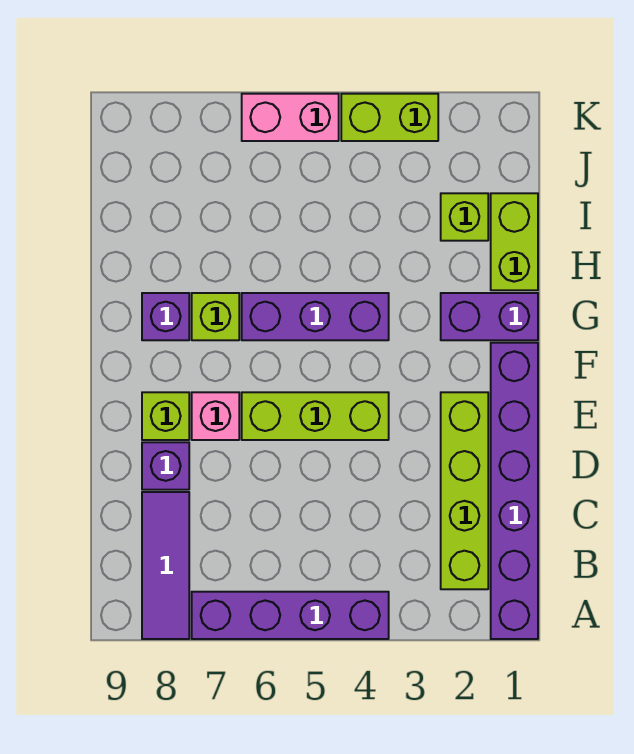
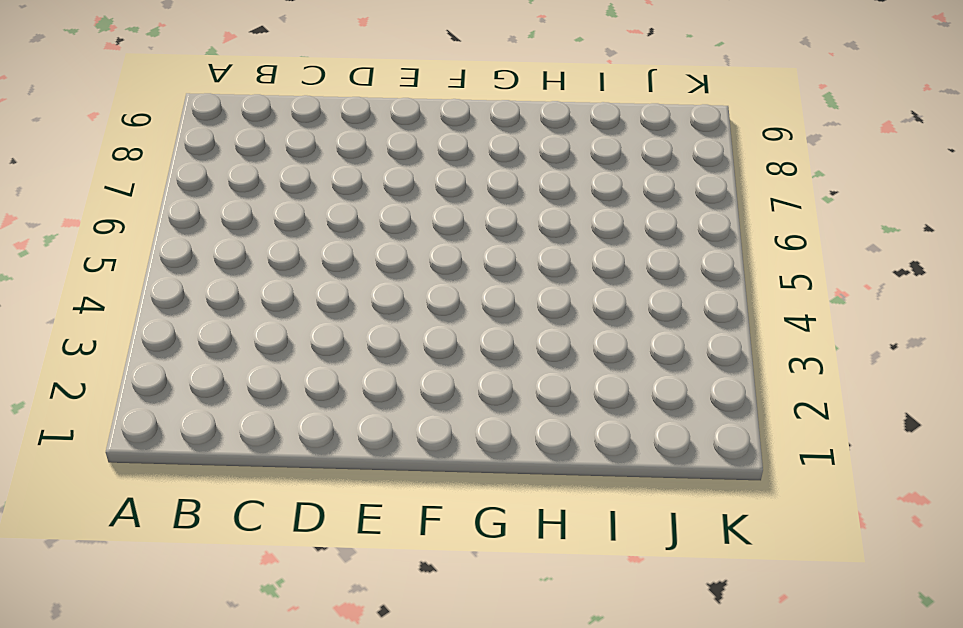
none -> purple 1x6 brick [491,343,538,639]
none -> purple 1x4 brick [192,592,389,639]
none -> purple 1x3 tile [142,492,189,639]

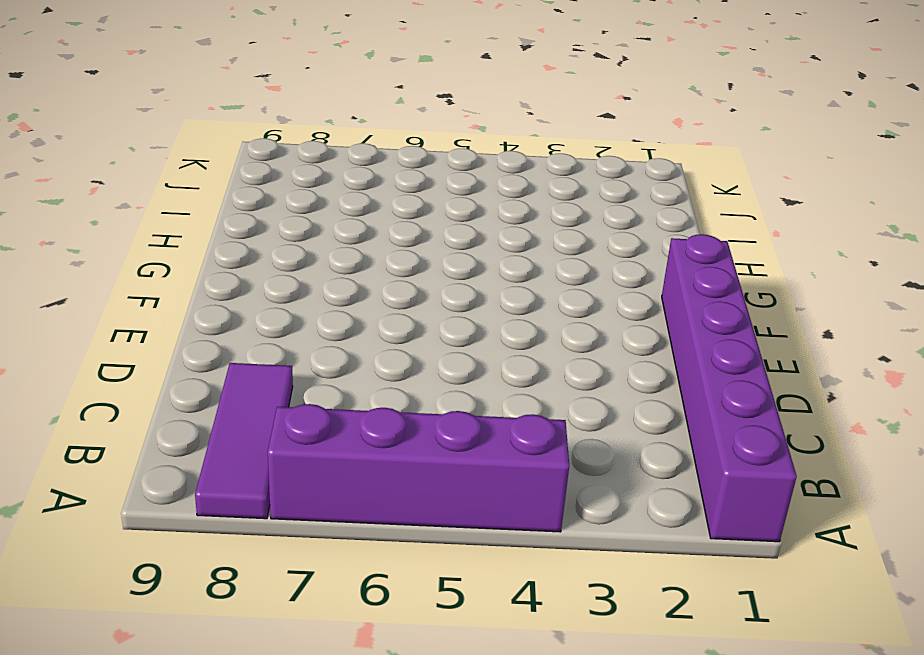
none -> lime 1x4 brick [441,392,488,589]
none -> purple 1x1 brick [142,442,189,490]
none -> lime 1x3 brick [242,392,389,440]

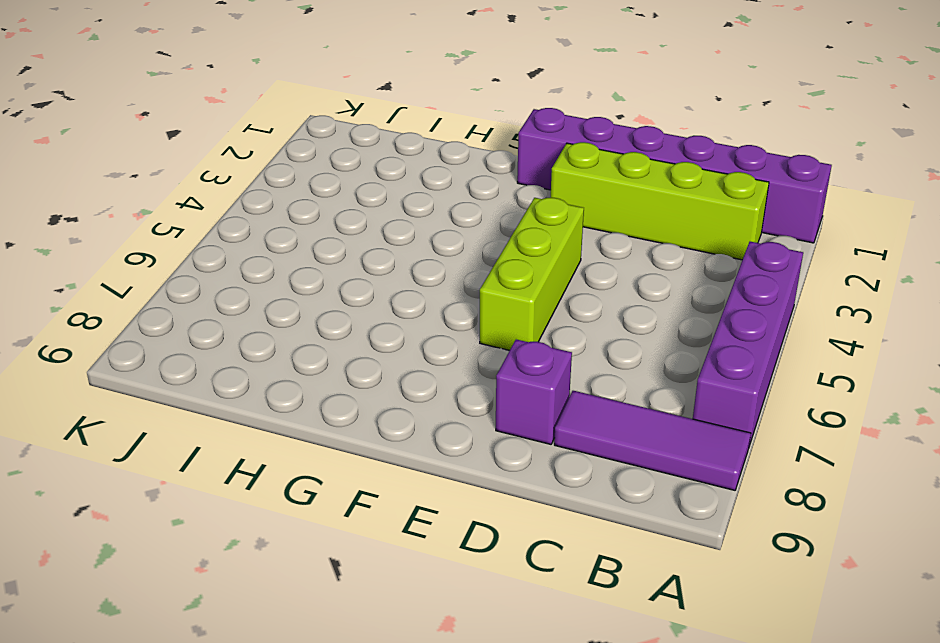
none -> pink 1x1 brick [192,392,239,440]
none -> lime 1x1 brick [142,392,189,440]
none -> purple 1x2 brick [441,293,538,340]

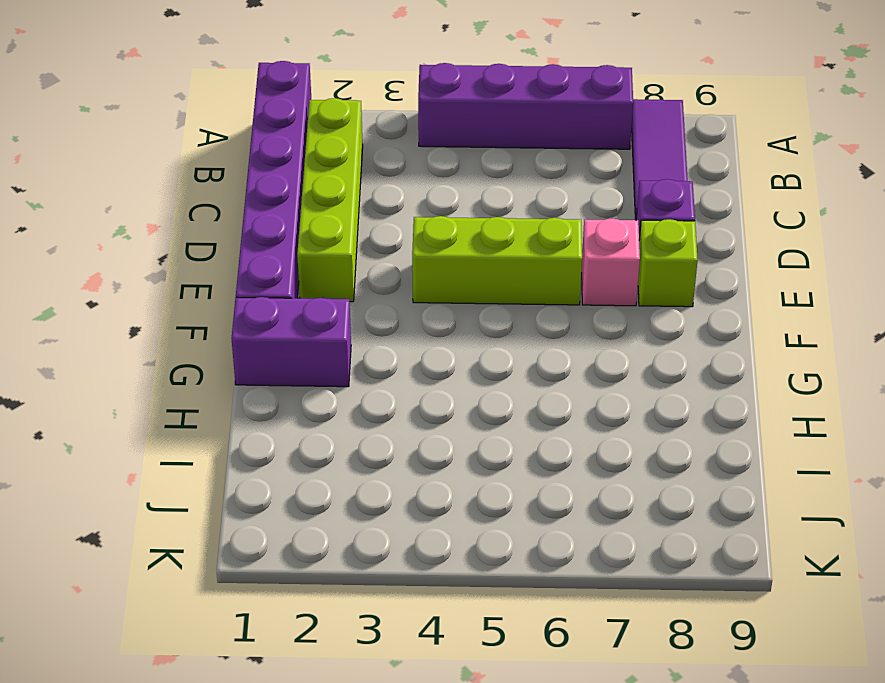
none -> purple 1x3 brick [242,293,389,340]
none -> lime 1x1 brick [192,293,239,340]
none -> purple 1x1 brick [142,293,189,340]

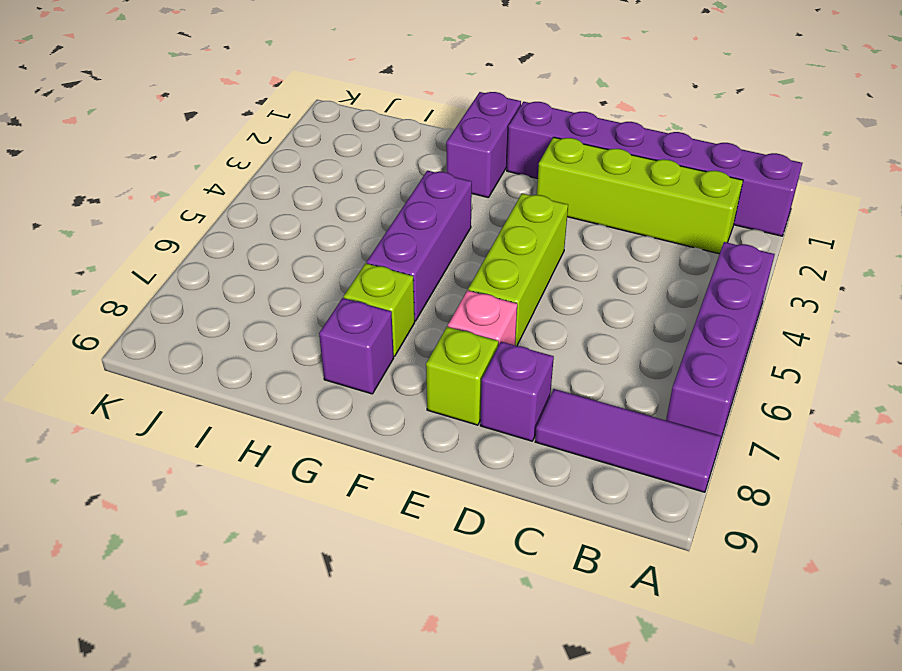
none -> lime 1x2 brick [491,193,538,290]
none -> lime 1x1 brick [441,193,488,241]
none -> lime 1x2 brick [341,94,438,141]

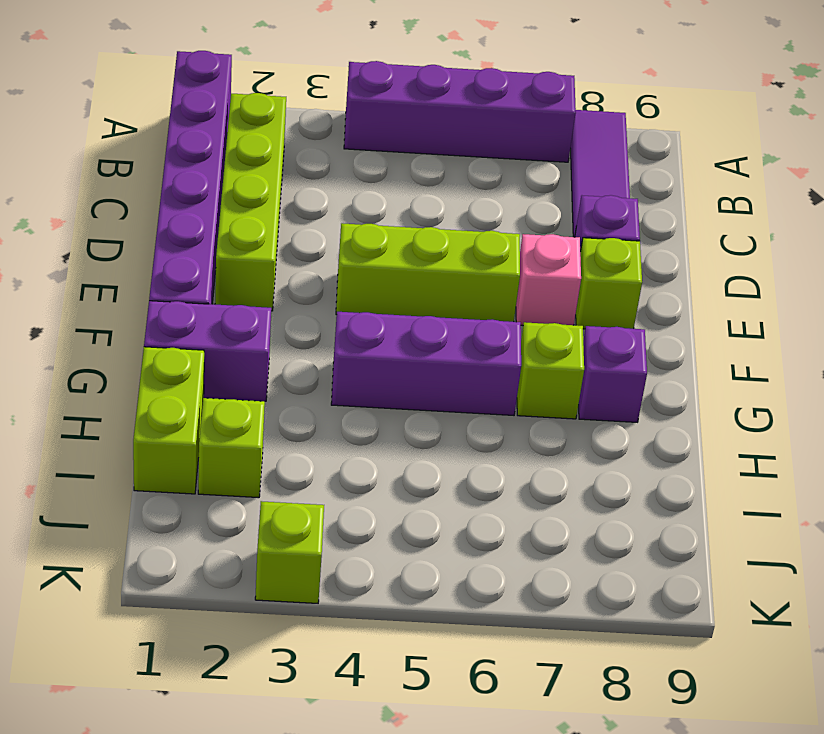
lime 1x1 brick [255,501,324,603] -> lime 1x2 brick [341,94,438,141]
none -> pink 1x2 brick [242,94,339,141]

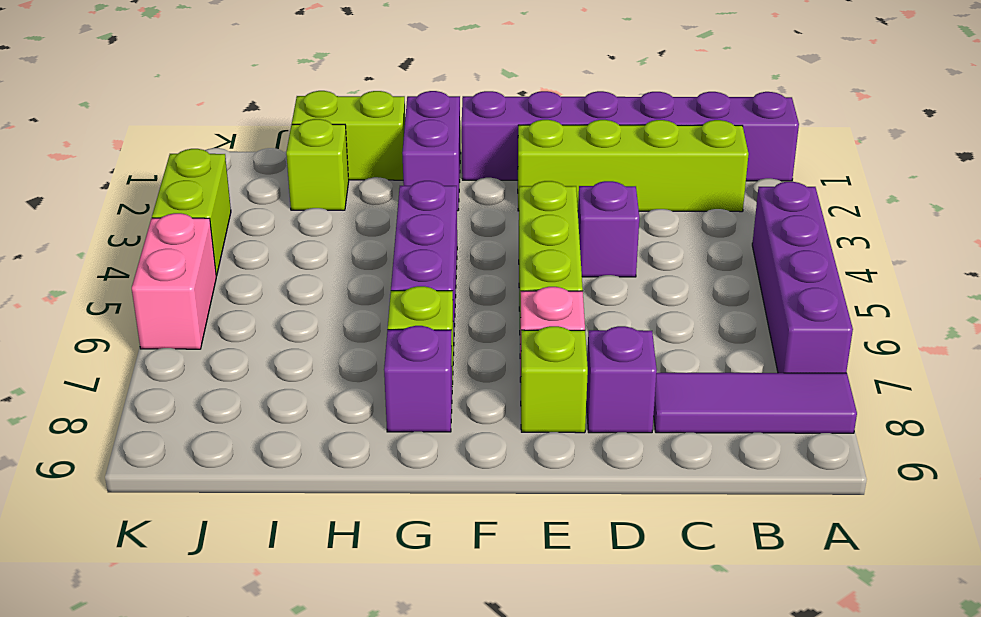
purple 1x1 brick [578,181,639,277] -> none

